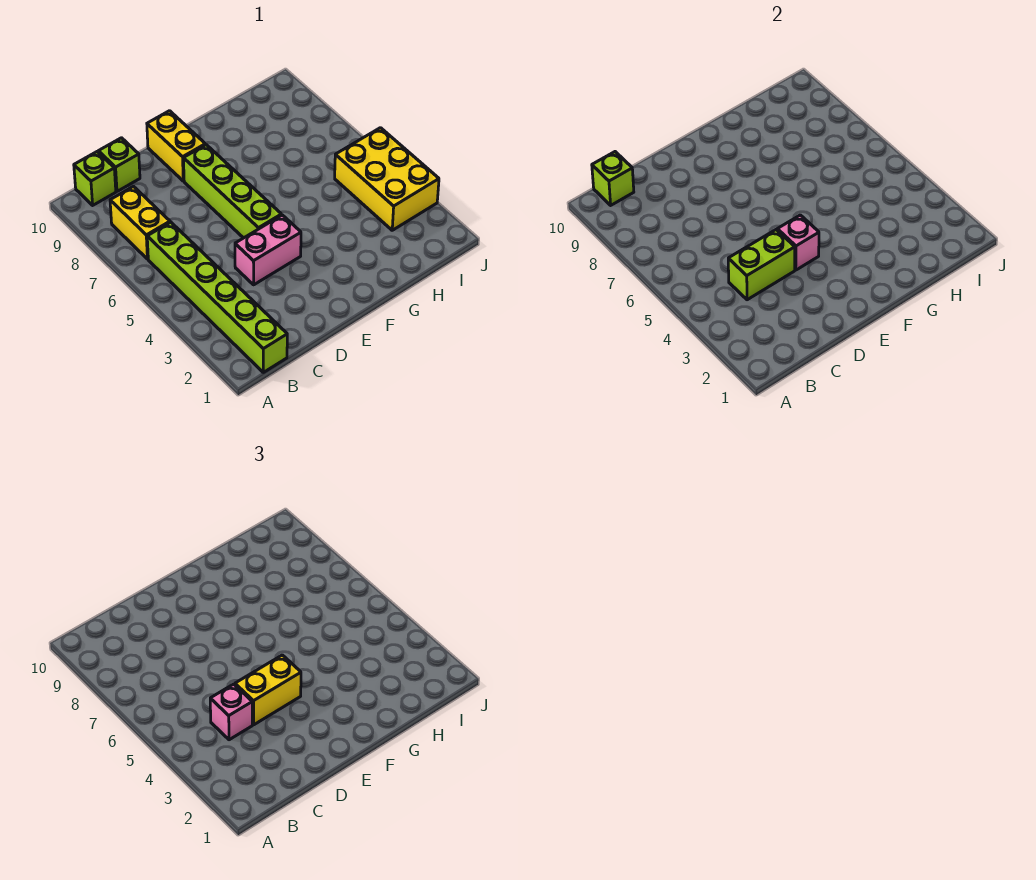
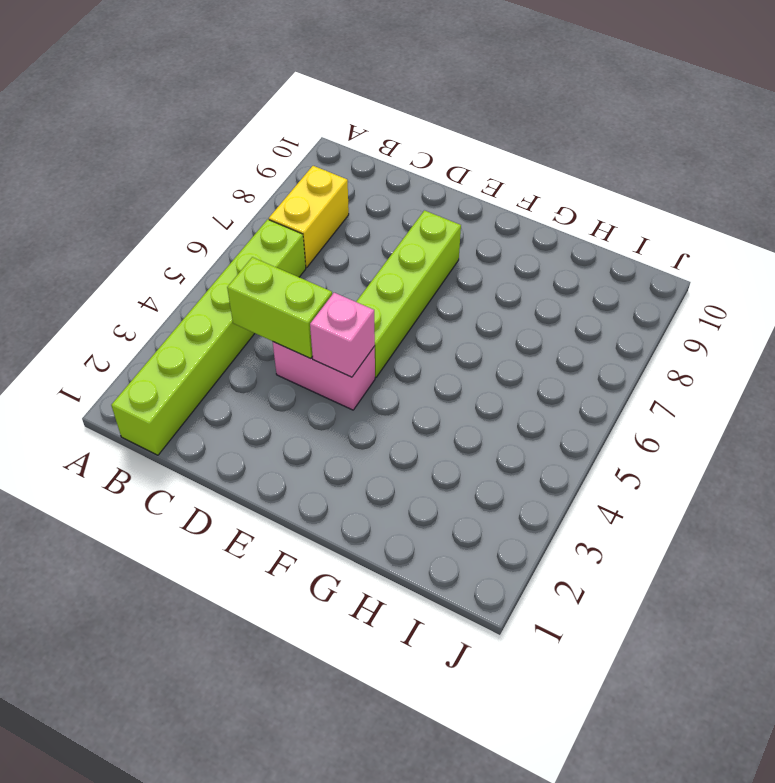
none -> lime 1x1 brick [74,152,116,205]
none -> lime 1x1 brick [98,138,140,191]
none -> yellow 1x2 brick [147,111,205,181]

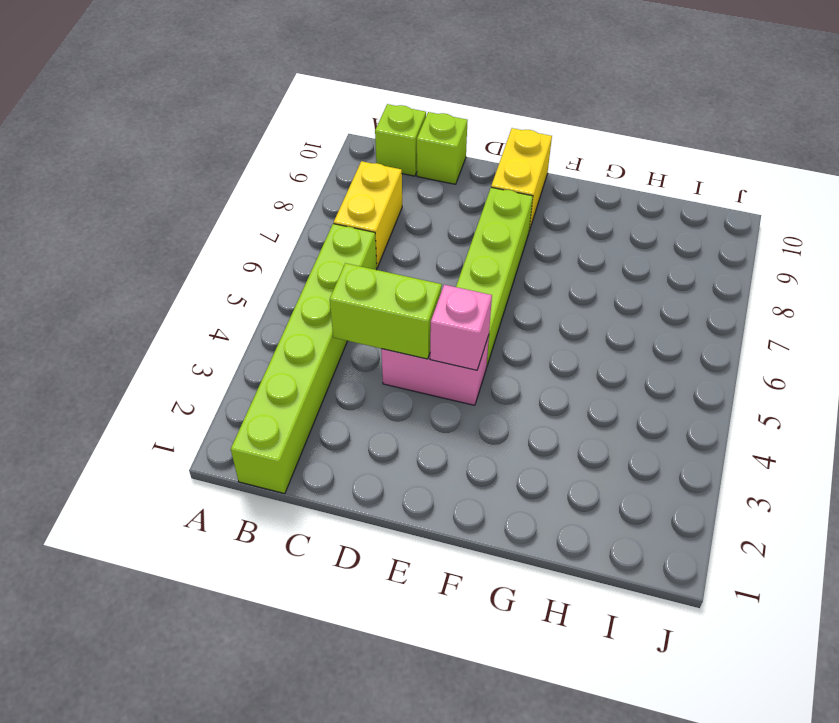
none -> yellow 2x3 brick [335,128,439,230]
none -> lime 1x1 brick [592,152,634,205]
none -> pink 1x1 brick [210,684,252,740]

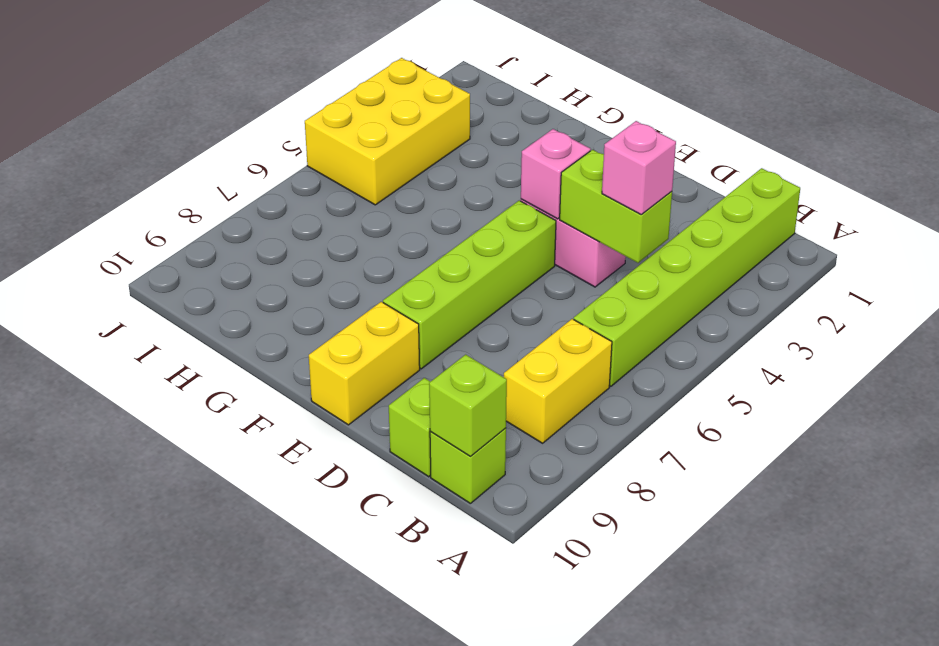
none -> yellow 1x2 brick [235,655,301,725]

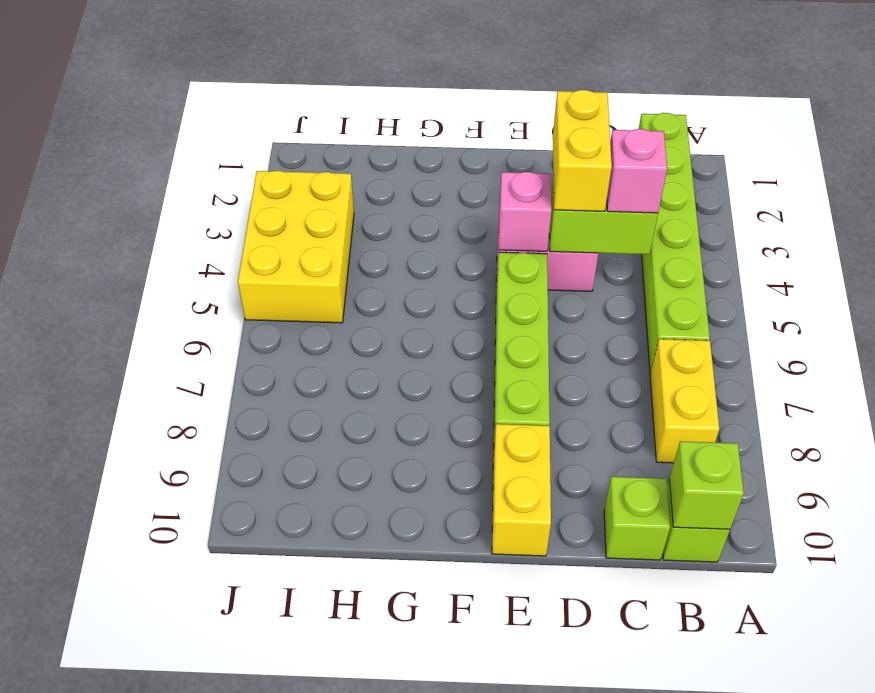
yellow 1x2 brick [553,90,612,211] -> yellow 1x2 brick turned to [235,655,301,725]

